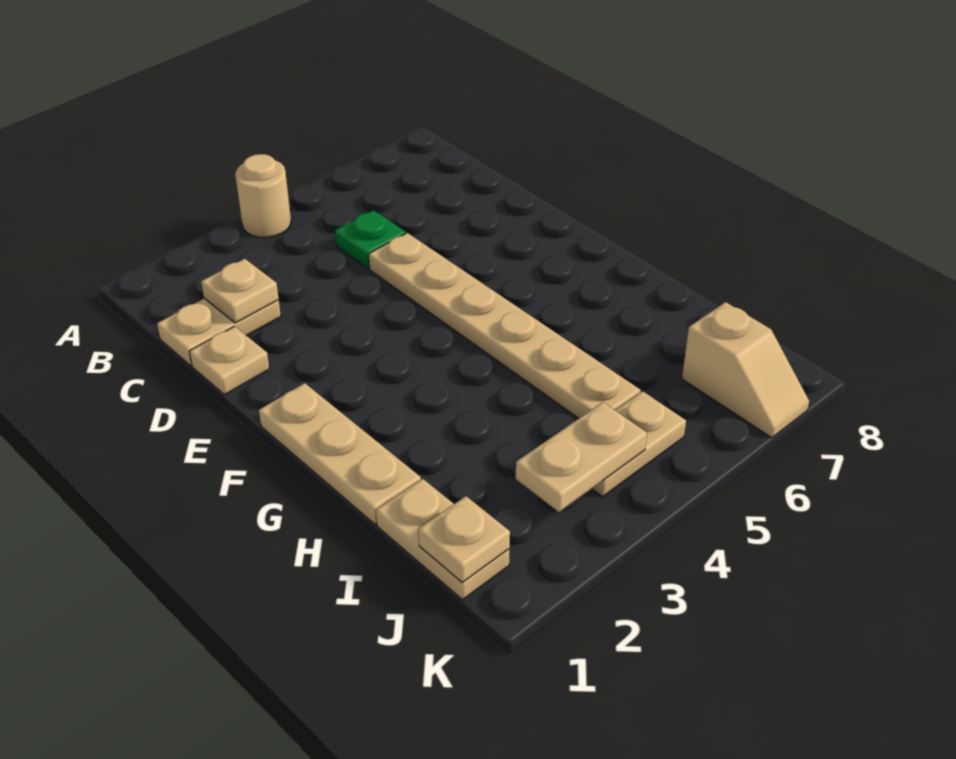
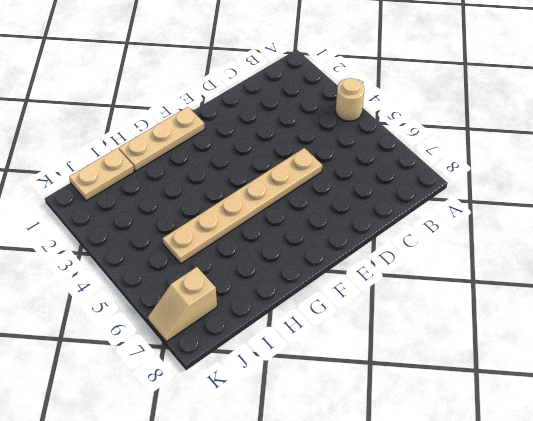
none -> tan 1x2 plate [157,298,281,366]
none -> green 1x1 plate [335,210,406,269]
none -> tan 1x1 plate [189,326,269,395]

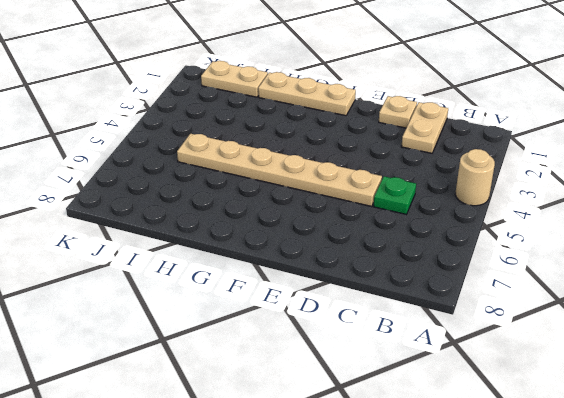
none -> tan 1x2 plate [592,391,686,497]
none -> tan 1x2 slope [682,302,809,438]
none -> tan 1x1 plate [201,259,279,323]

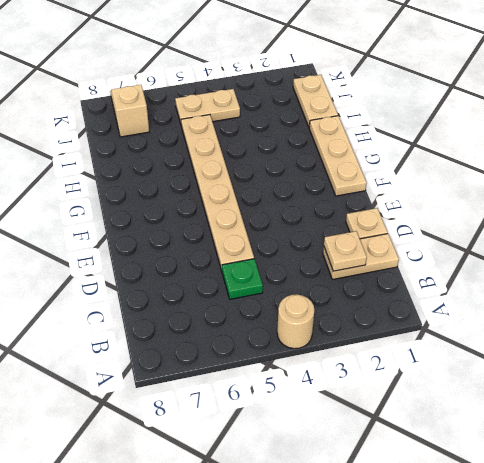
none -> tan 1x1 plate [418,496,510,582]
none -> tan 1x2 plate [516,402,647,512]

